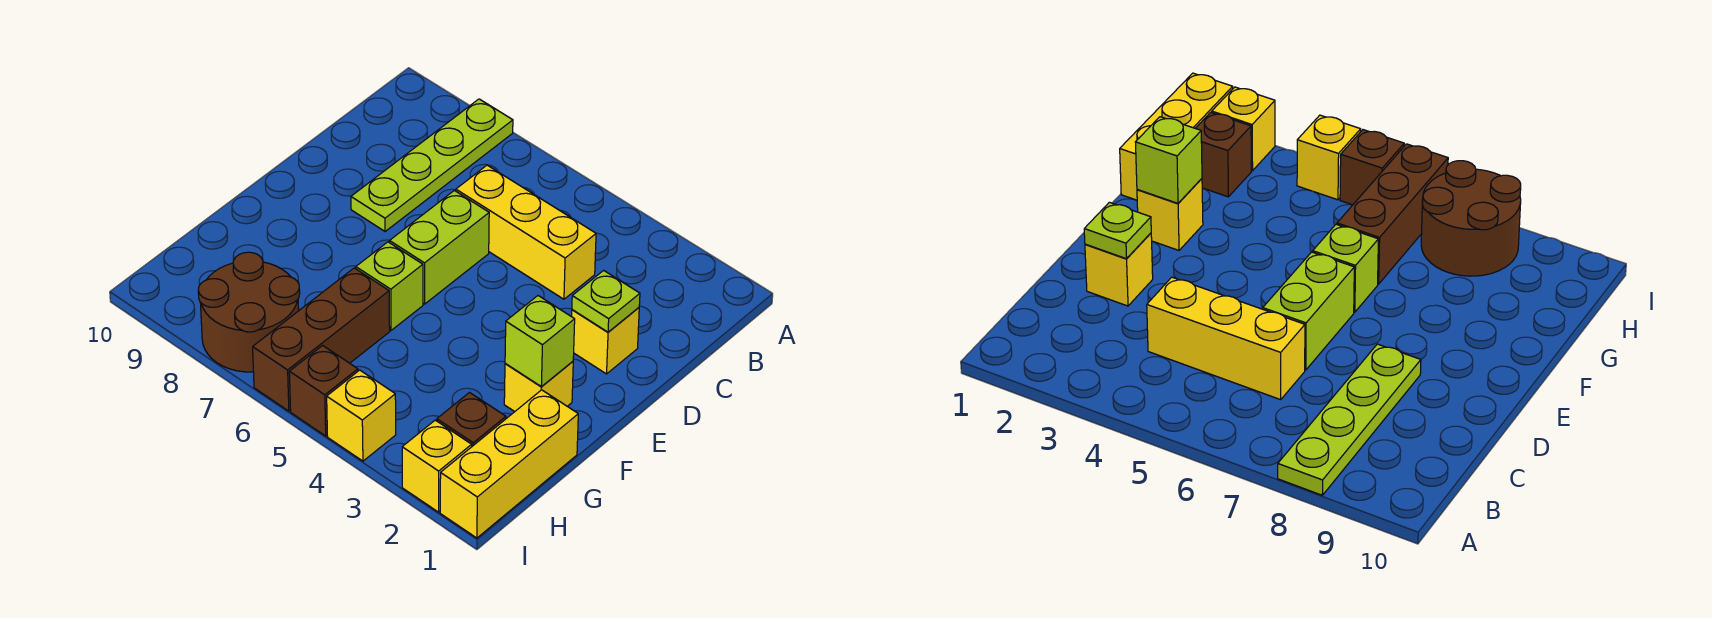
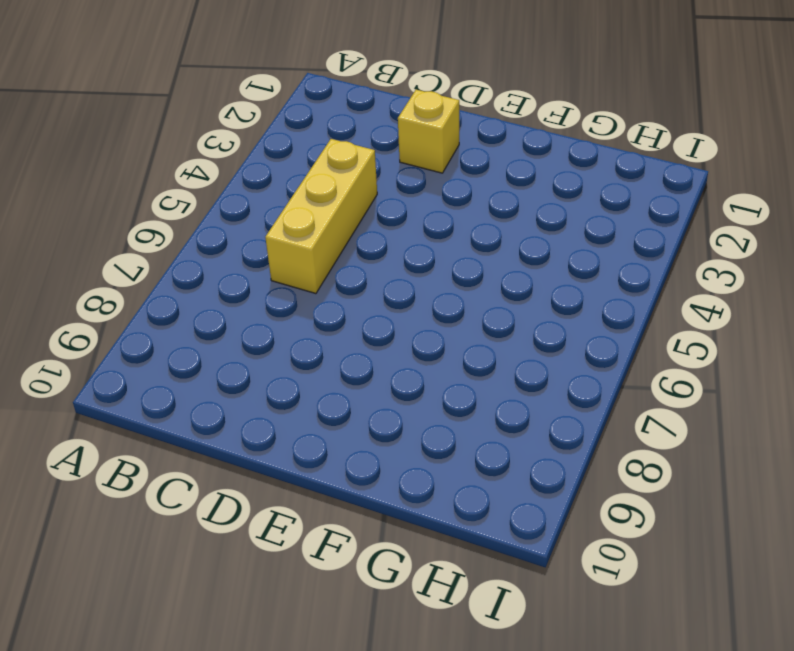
none -> lime 1x4 plate [351,99,513,232]
none -> lime 1x2 brick [390,190,489,304]
none -> yellow 1x1 brick [504,361,573,412]

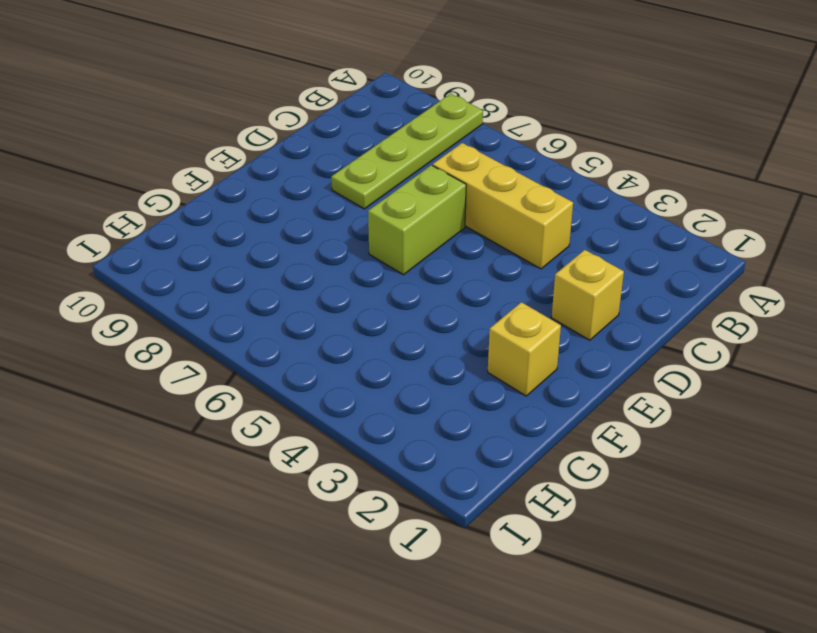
none -> lime 1x1 brick [356,242,423,330]
none -> yellow 1x3 brick [440,390,578,538]
none -> brown 1x3 brick [253,268,390,411]

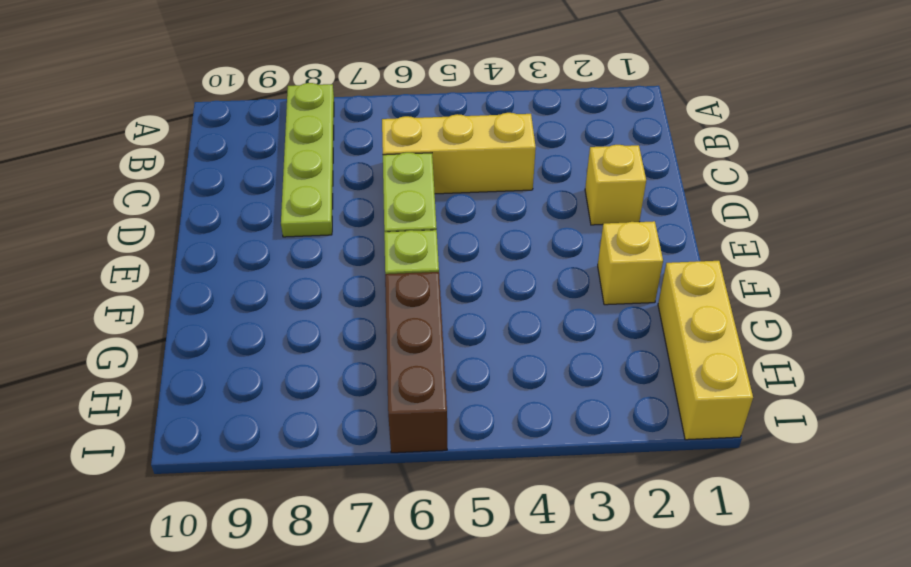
none -> brown 1x1 brick [437,393,506,446]
none -> brown 2x2 round brick [198,252,300,372]
none -> yellow 1x1 brick [402,420,472,512]

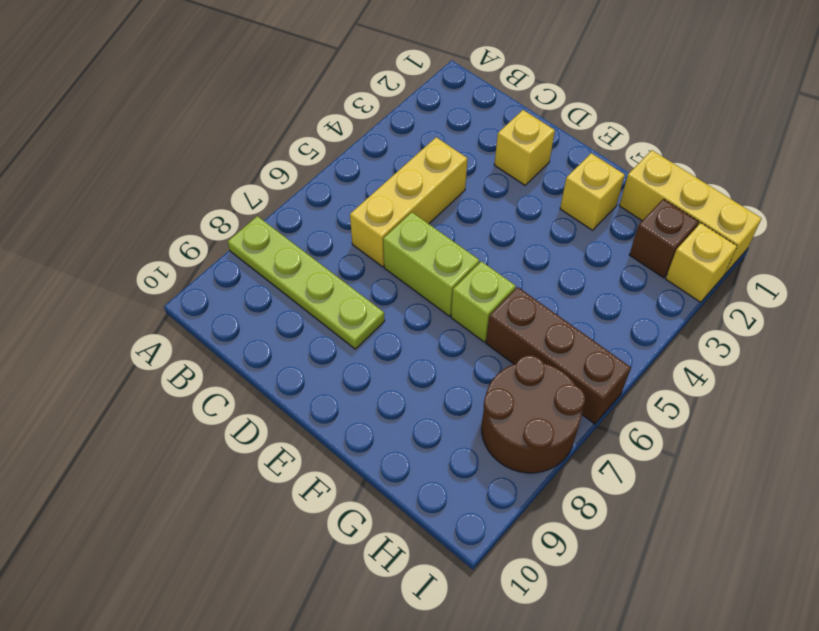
none -> yellow 1x1 brick [327,370,396,461]
none -> brown 1x1 brick [289,346,358,436]
none -> lime 1x1 plate [572,270,640,332]

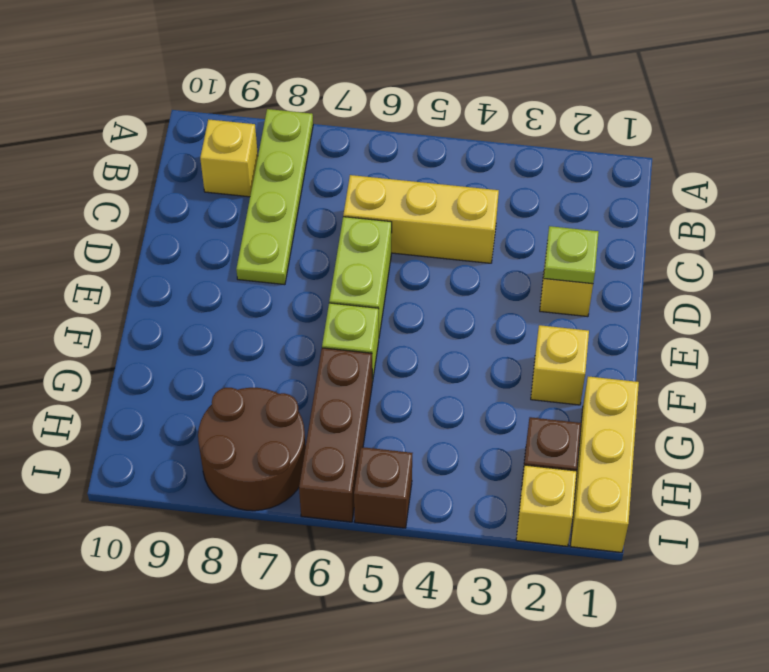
yellow 1x1 brick [200,119,258,197] -> yellow 1x1 brick moved to [327,370,396,461]
none -> lime 1x1 brick [505,296,575,387]

